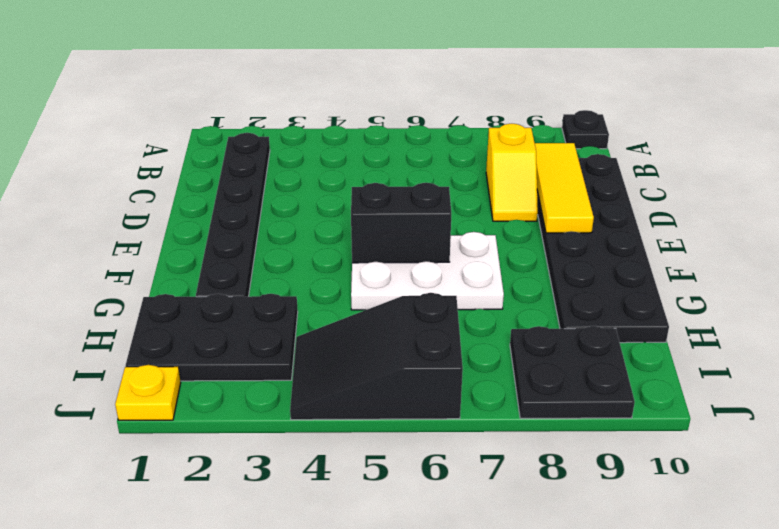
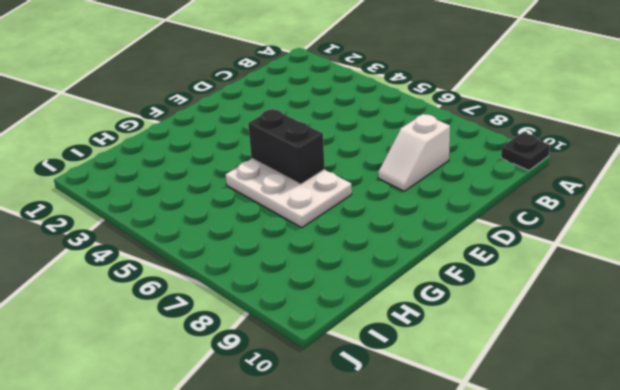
white 1x2 slope [378,114,450,191] -> yellow 1x2 slope [486,124,538,221]
none -> black 1x6 plate [196,133,270,297]
none -> black 2x6 plate [537,154,669,343]

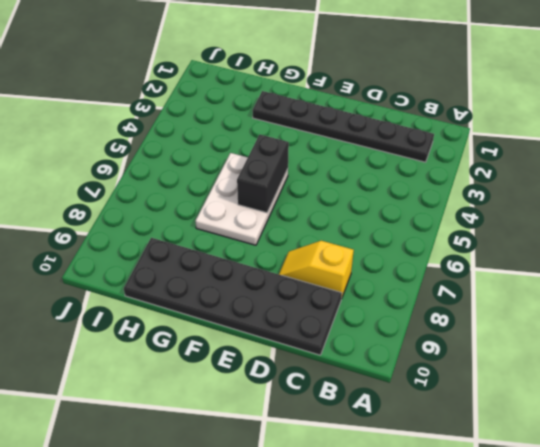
none -> black 1x1 plate [562,110,609,149]
none -> black 2x3 plate [126,294,298,381]

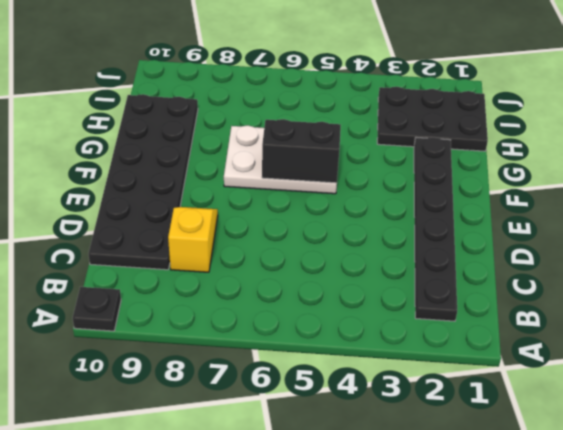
none -> black 2x3 slope [290,293,463,420]
none -> black 2x2 plate [510,326,635,418]

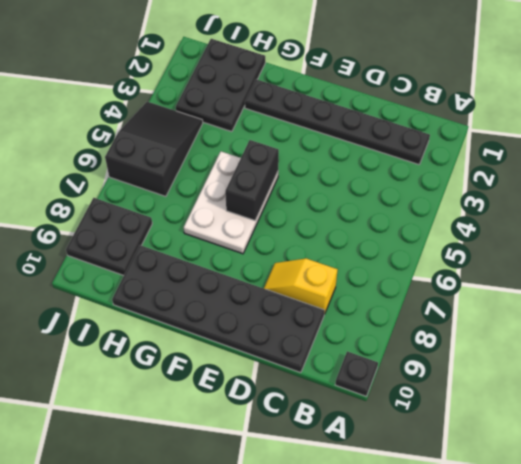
none -> yellow 1x1 plate [115,365,181,420]
none -> yellow 1x3 tile [535,143,594,233]

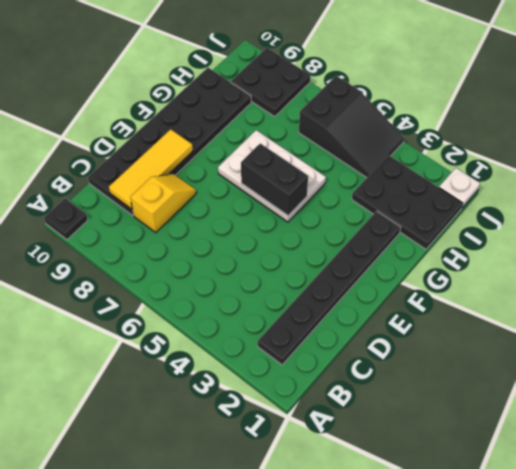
white 1x1 plate [439,168,480,208] -> yellow 1x1 plate [115,365,181,420]

